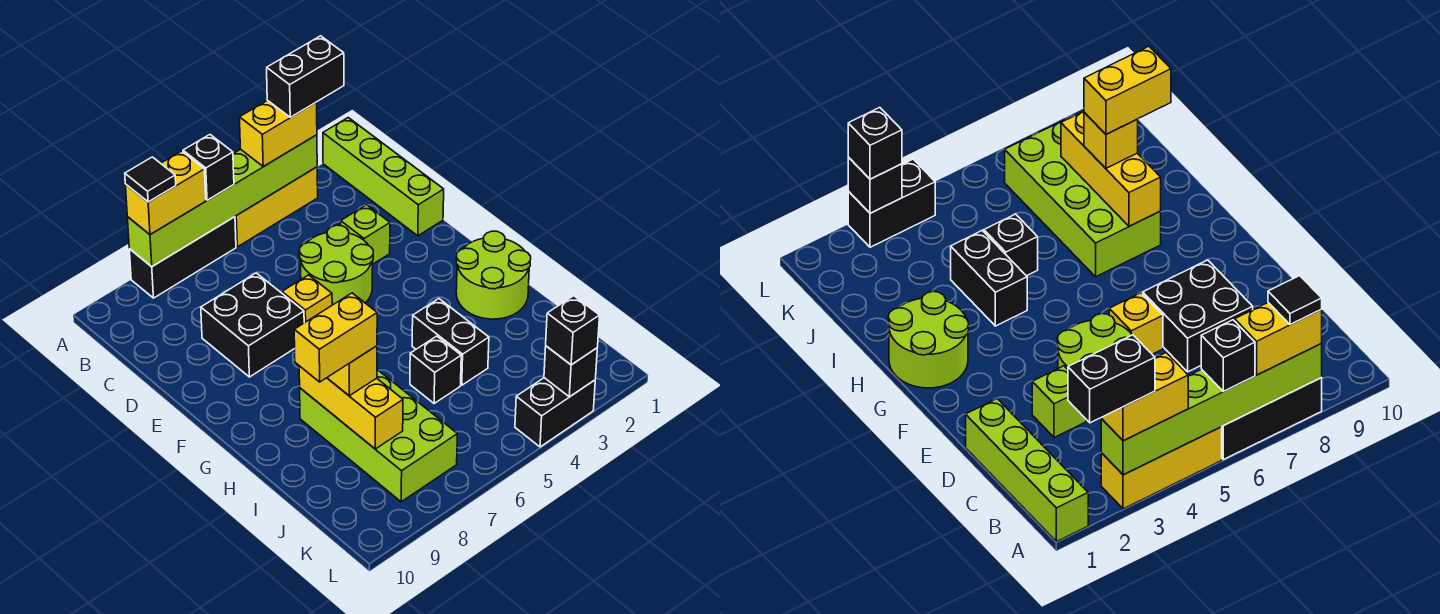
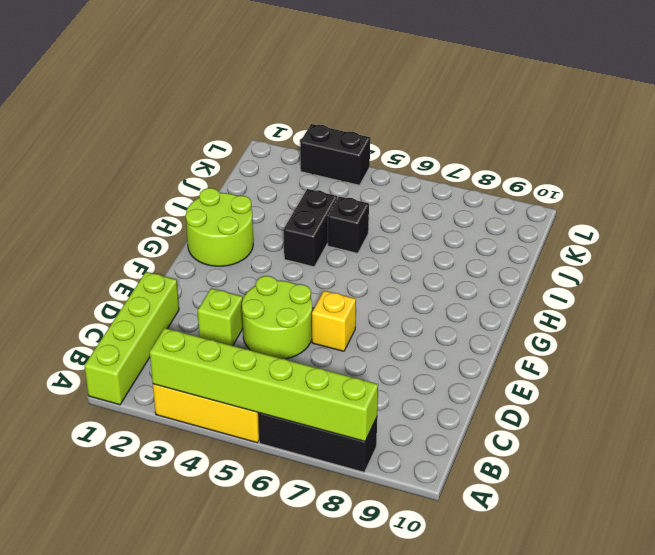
none -> black 2x2 brick [201,273,304,377]
none -> lime 2x4 brick [300,370,457,502]
none -> yellow 1x3 brick [299,366,403,449]

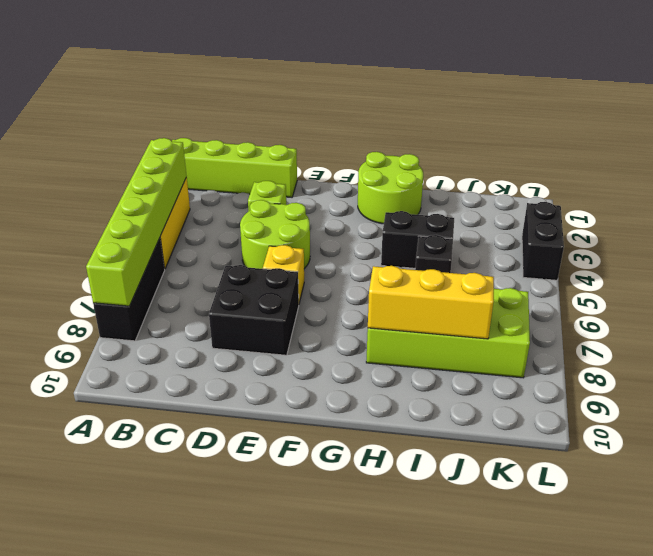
none -> black 1x1 brick [544,346,597,397]
none -> yellow 1x2 brick [240,100,317,167]
none -> black 1x1 brick [183,135,234,200]

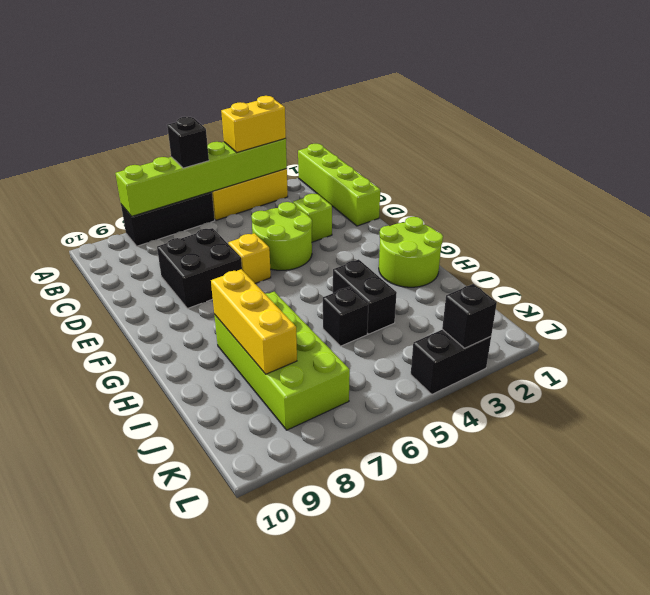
none -> yellow 1x2 brick [125,151,206,235]
none -> yellow 1x1 brick [327,346,377,396]
none -> black 1x1 brick [546,296,600,365]

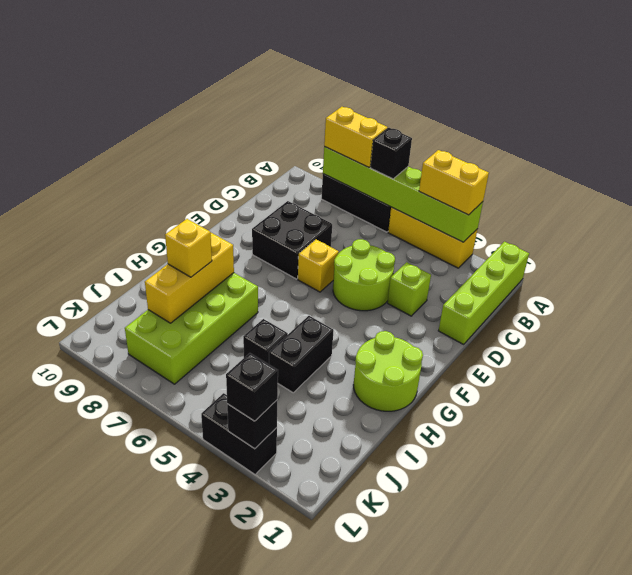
none -> black 1x2 brick [267,36,344,117]
none -> black 1x1 tile [125,157,176,202]
none -> yellow 1x2 brick [294,293,377,382]

